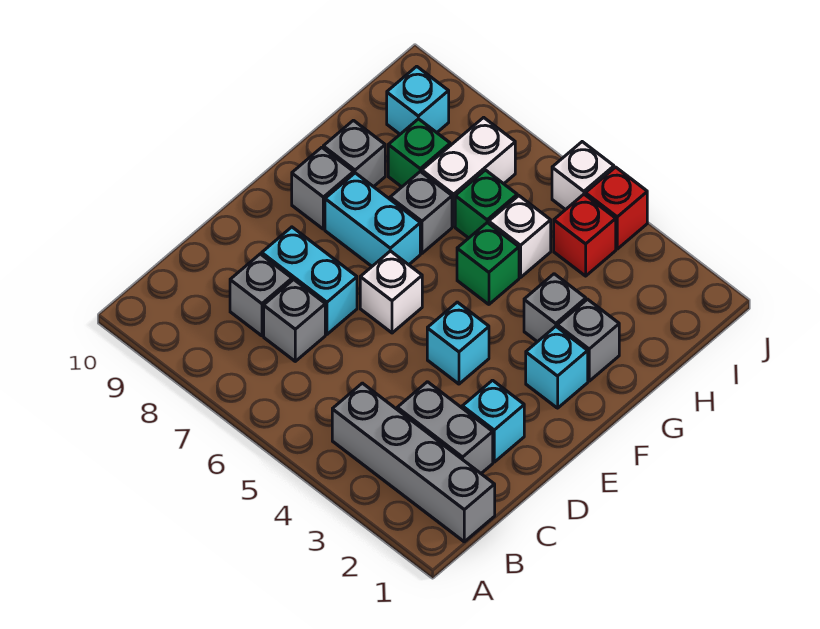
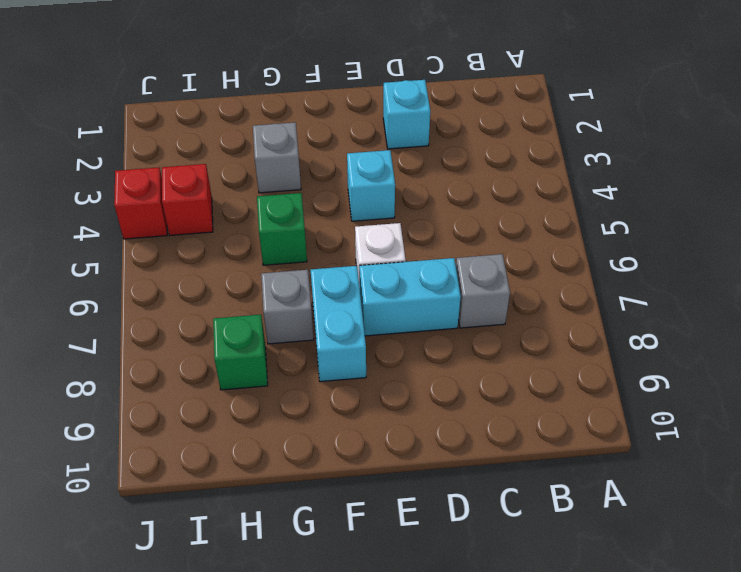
cyan 1x2 brick [359,258,461,336] -> cyan 1x2 brick turned to [262,227,357,334]
none -> grey 1x4 brick [332,383,495,542]
none -> grey 1x2 brick [397,382,493,473]
none -> grey 1x1 brick [230,254,292,336]

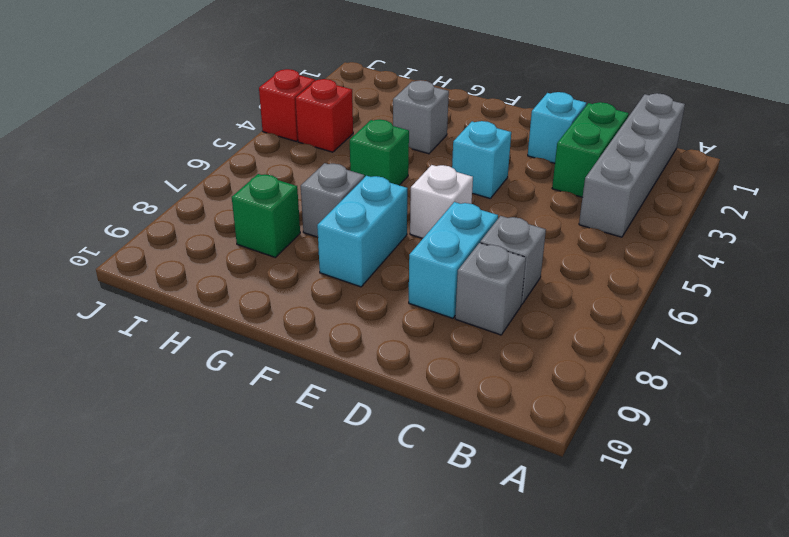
green 1x2 brick [552,102,629,197] -> grey 1x2 brick [397,382,493,473]
none -> cyan 1x1 brick [526,326,588,408]
none -> grey 1x1 brick [292,147,354,229]
none -> grey 1x1 brick [557,299,619,381]

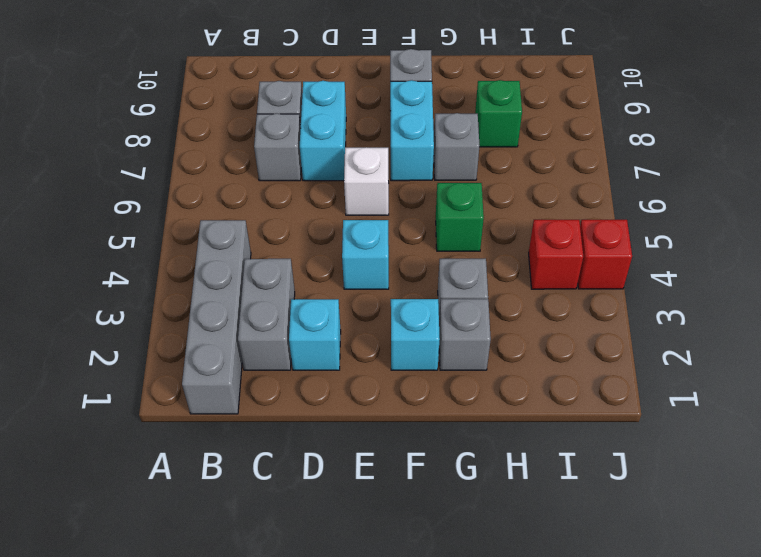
none -> grey 1x1 brick [323,120,385,187]
none -> white 1x1 brick [489,196,551,277]
none -> green 1x1 brick [455,170,517,238]

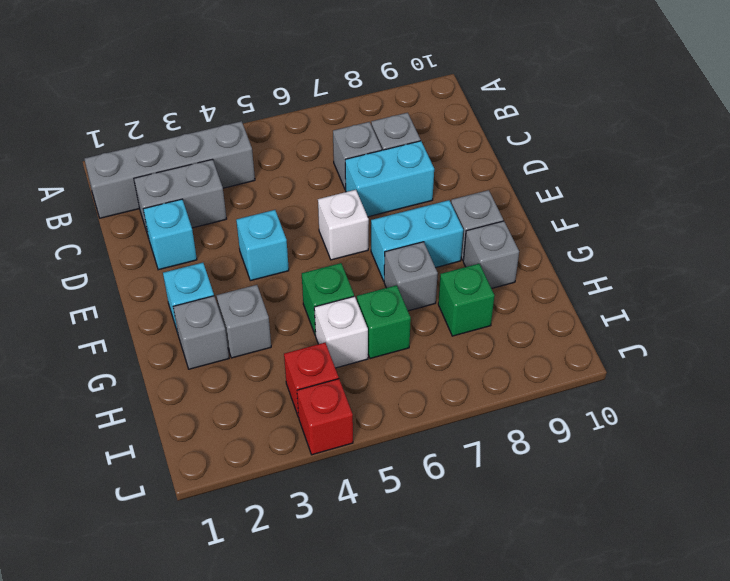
none -> white 1x2 brick [422,117,515,226]
none -> cyan 1x1 brick [387,66,449,134]
none -> white 1x1 brick [552,142,614,210]

